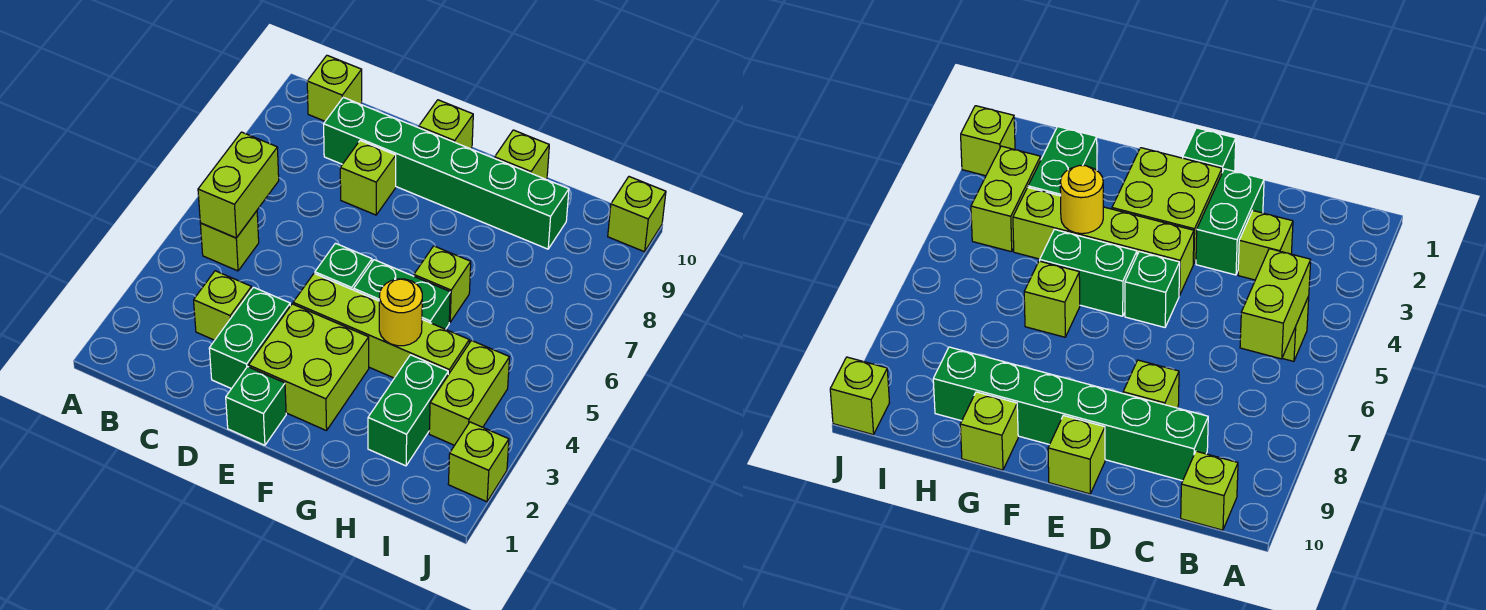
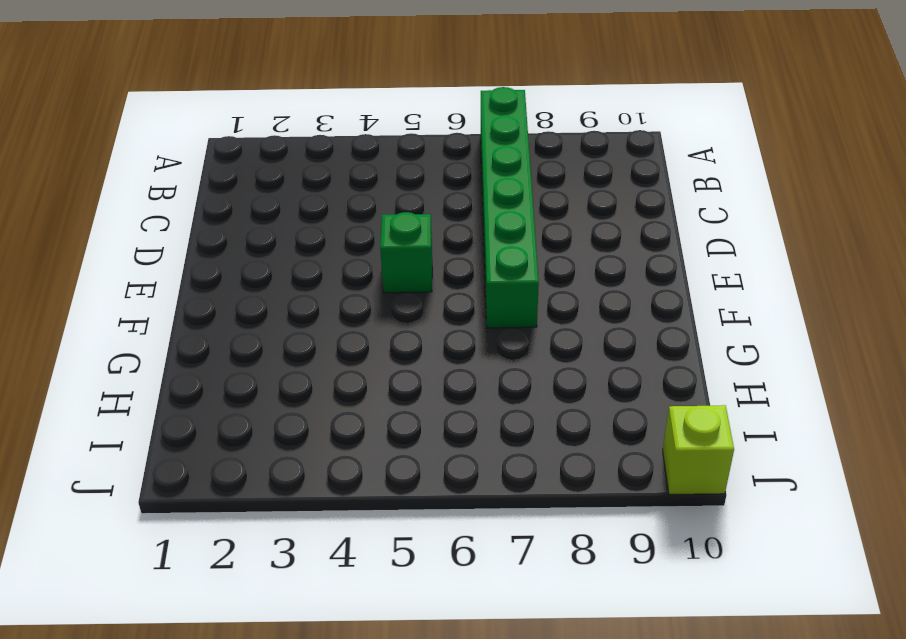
green 1x6 brick [481,87,539,328] -> green 1x6 brick moved to [324,97,569,249]
none -> lime 1x1 brick [200,211,259,271]
none -> lime 1x1 brick [307,55,362,121]
none -> lime 1x1 brick [194,271,252,340]

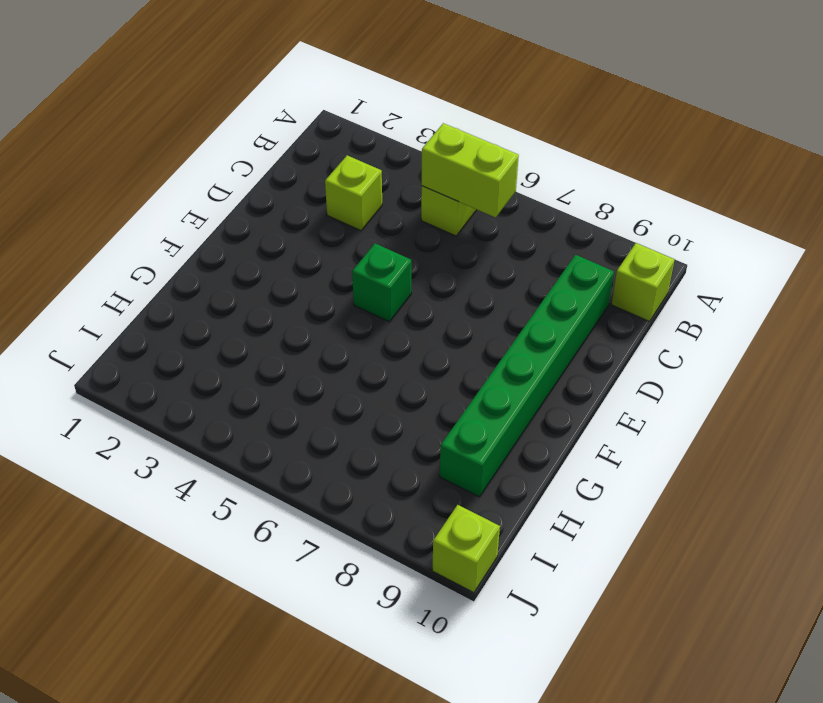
none -> green 1x2 brick [209,287,290,389]
none -> lime 1x1 brick [340,141,396,215]
none -> green 1x1 brick [226,367,286,445]

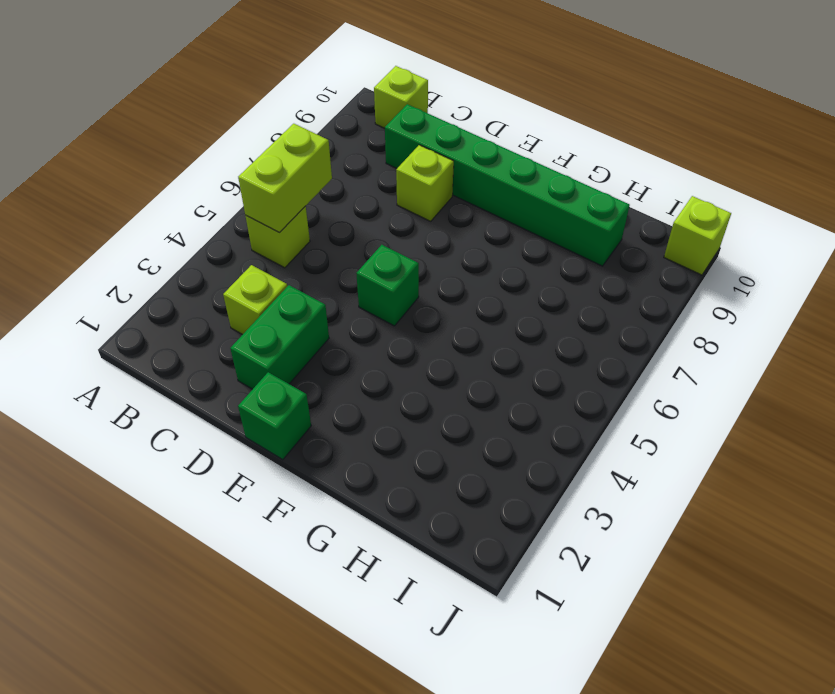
none -> lime 2x2 brick [249,304,369,431]
none -> lime 1x4 brick [293,274,469,378]
none -> lime 1x1 brick [419,100,473,149]

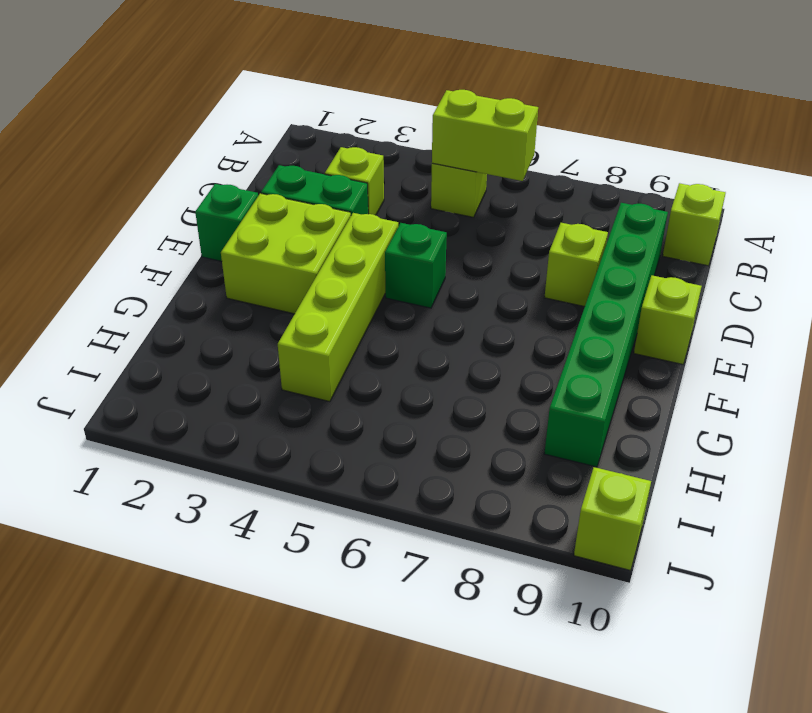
none -> green 1x2 brick [354,260,450,329]
none -> lime 1x1 brick [414,246,471,322]
none -> lime 1x1 brick [495,130,549,179]

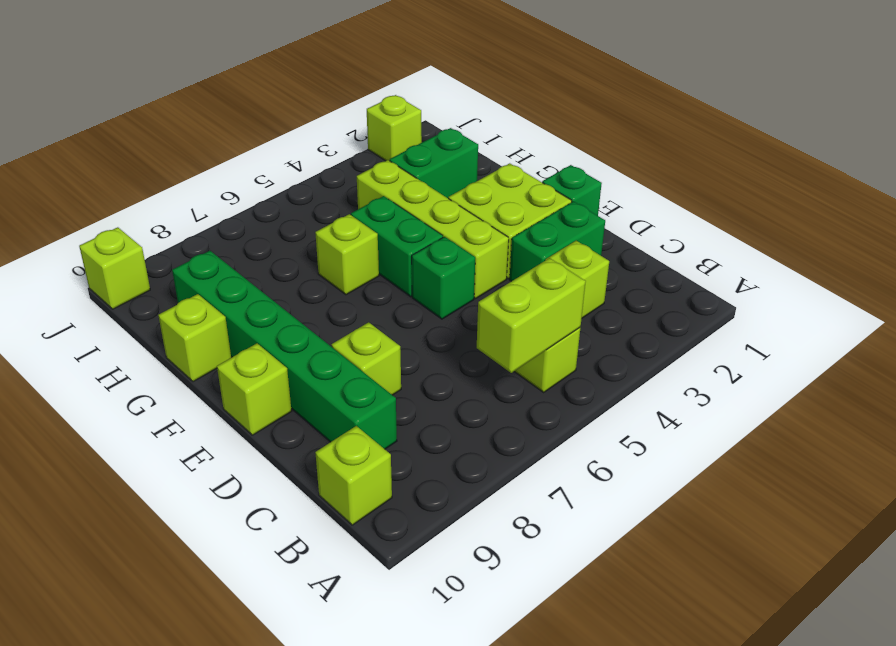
none -> lime 1x2 brick [429,340,510,445]
none -> yellow 1x1 round brick [379,279,422,346]

